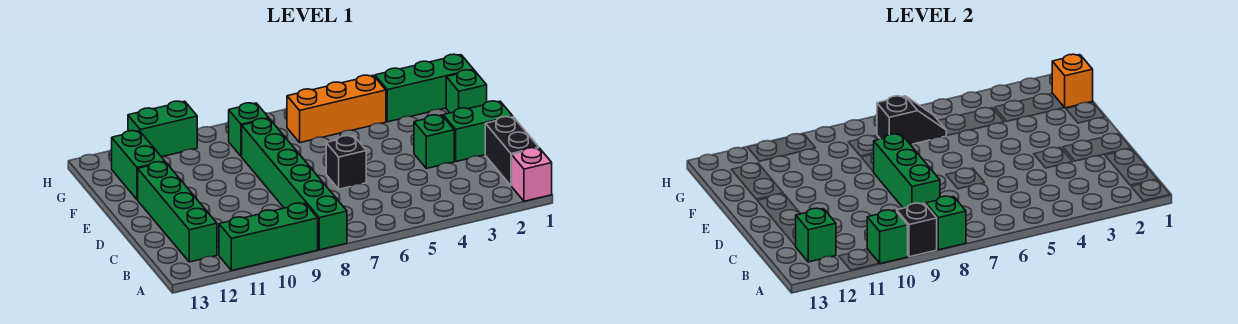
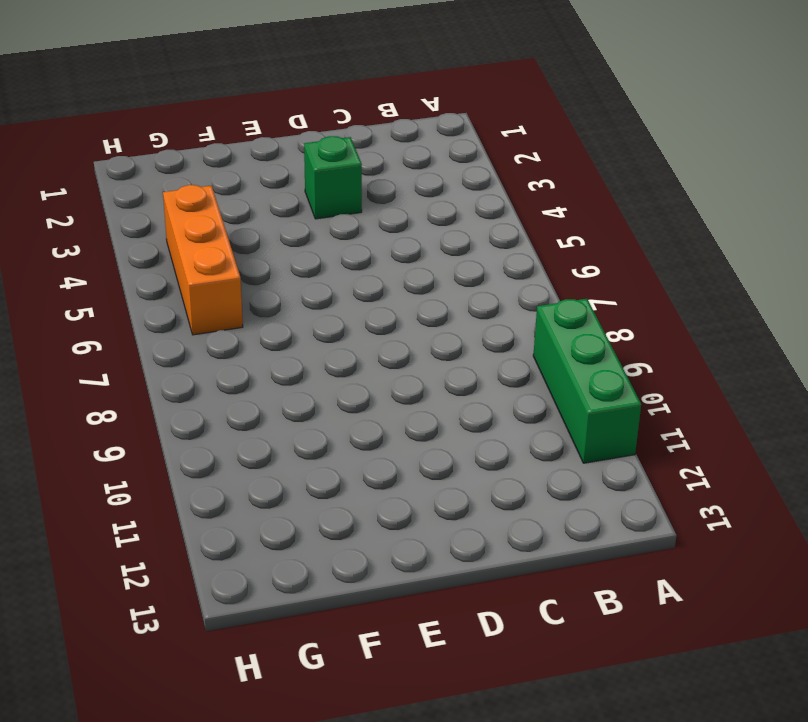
none -> pink 1x1 brick [512,148,552,201]
none -> green 1x6 brick [242,118,347,250]
none -> black 1x2 brick [485,117,539,186]

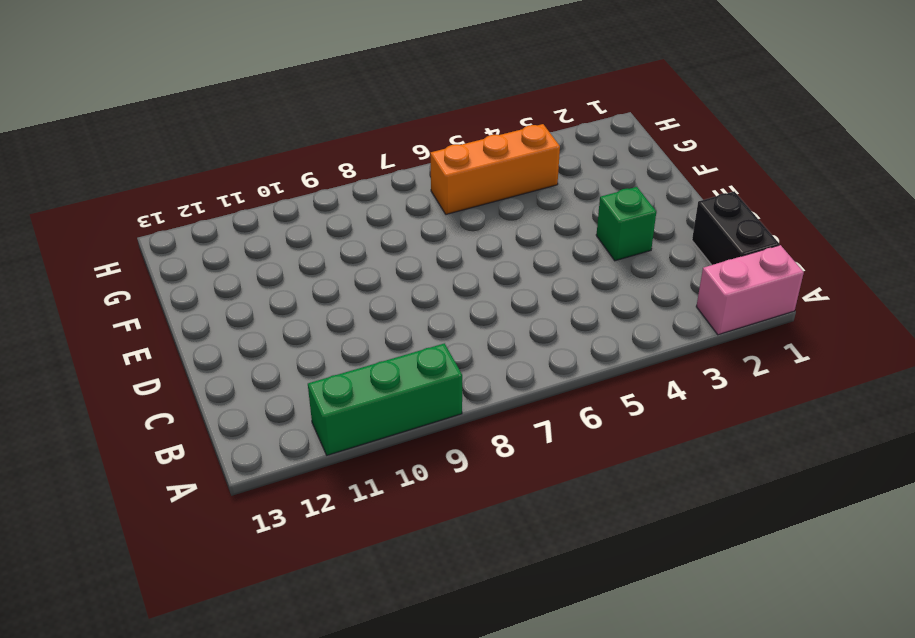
pink 1x2 brick [696,245,804,335] -> pink 1x1 brick [512,148,552,201]
none -> green 1x6 brick [242,118,347,250]
none -> green 1x4 brick [138,162,217,262]
none -> green 1x2 brick [443,101,513,161]

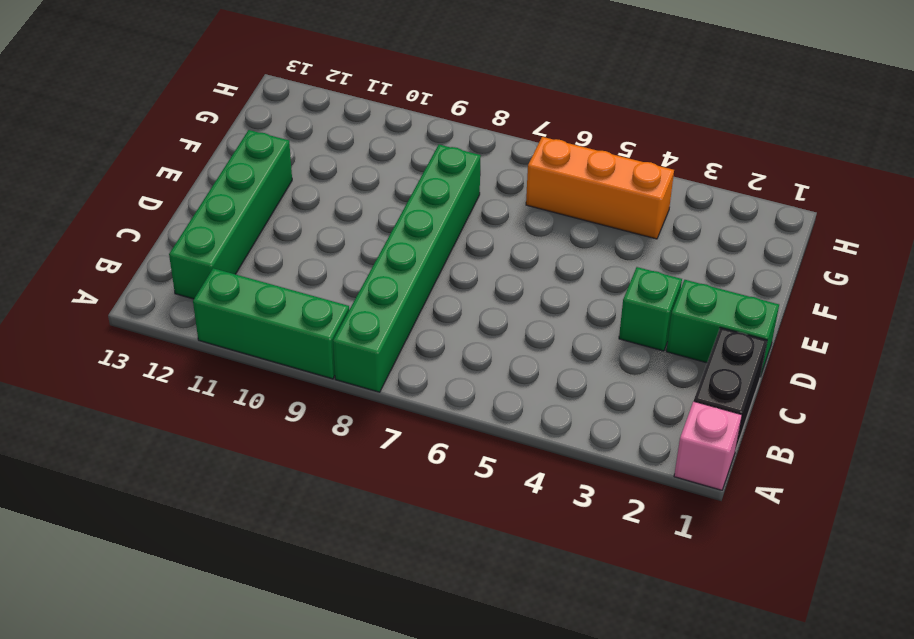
none -> black 1x1 brick [326,136,366,189]
none -> green 1x1 brick [446,70,487,113]
none -> green 1x2 brick [112,131,165,200]

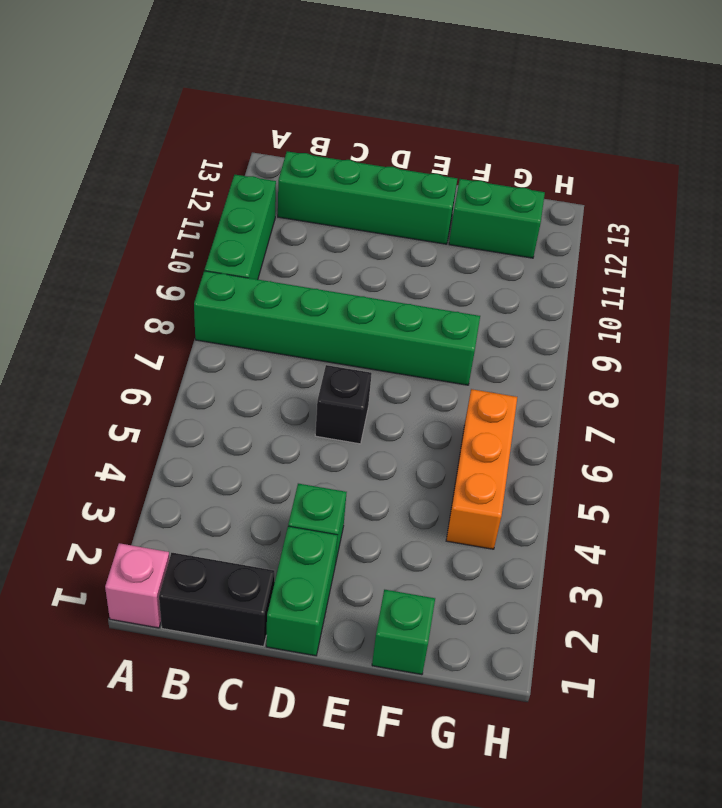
none -> green 1x3 brick [375,54,474,122]
none -> green 1x1 brick [229,103,269,157]
none -> green 1x2 brick [128,101,197,156]

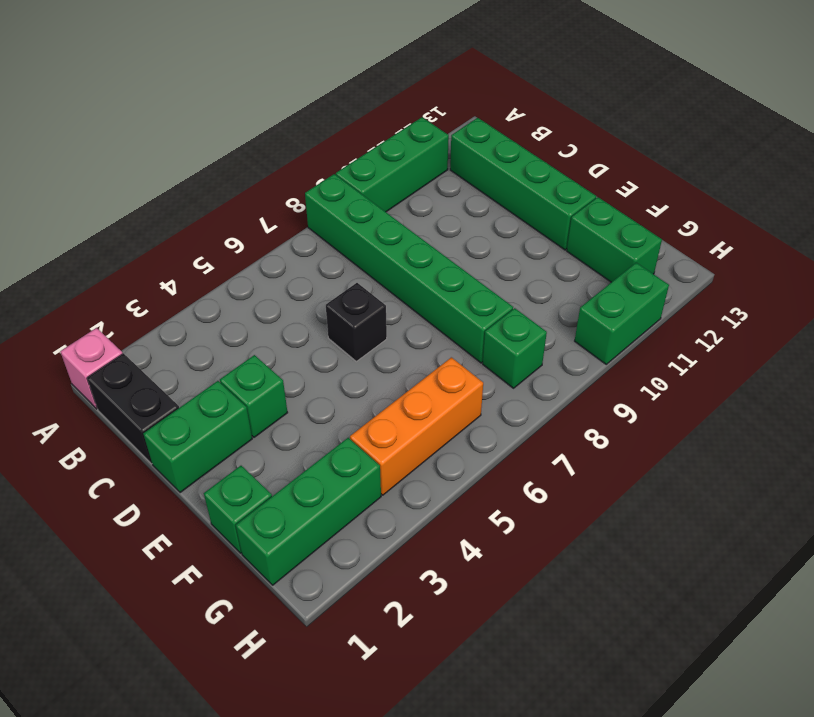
none -> green 1x1 brick [926,196,966,250]
none -> black 1x1 brick [897,203,937,257]
none -> green 1x1 brick [867,210,908,264]

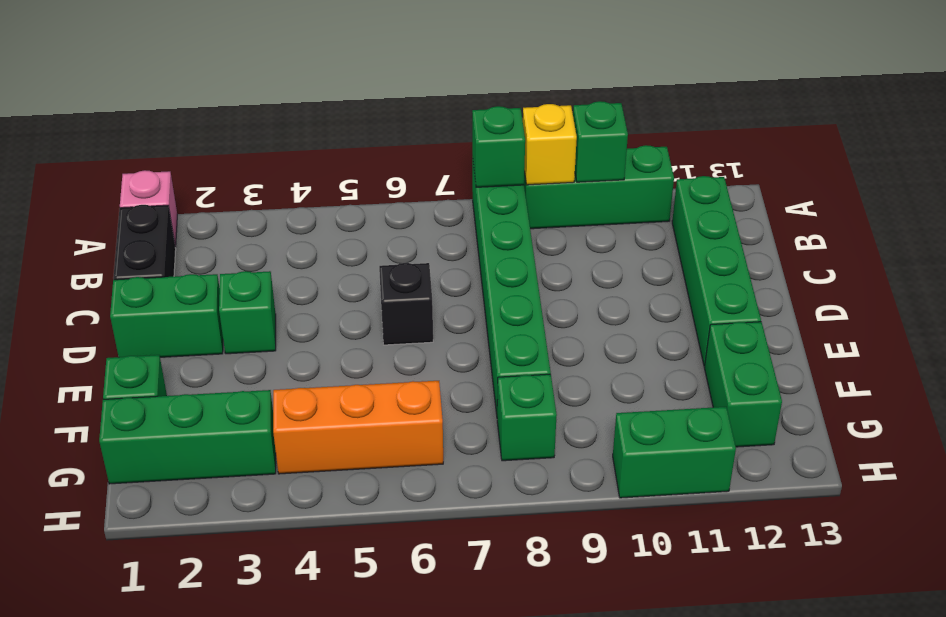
yellow 1x1 brick [523,104,577,185] -> black 1x1 brick [897,203,937,257]
none -> green 1x1 brick [796,208,836,262]
none -> green 1x3 brick [874,134,940,208]
none -> orange 1x1 brick [1052,54,1093,108]

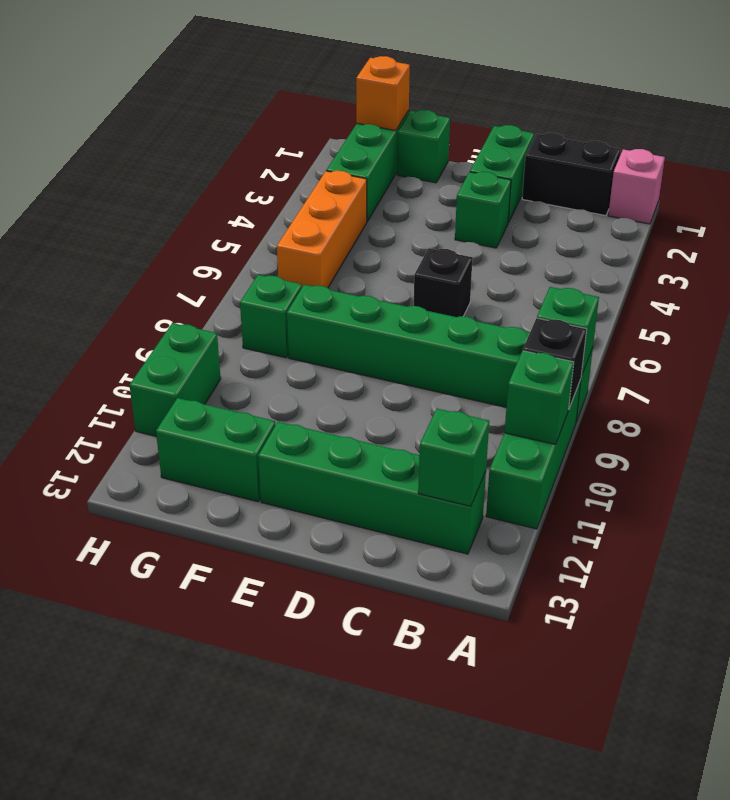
none -> green 1x3 brick [874,134,940,208]
none -> black 1x2 slope [877,96,946,144]

